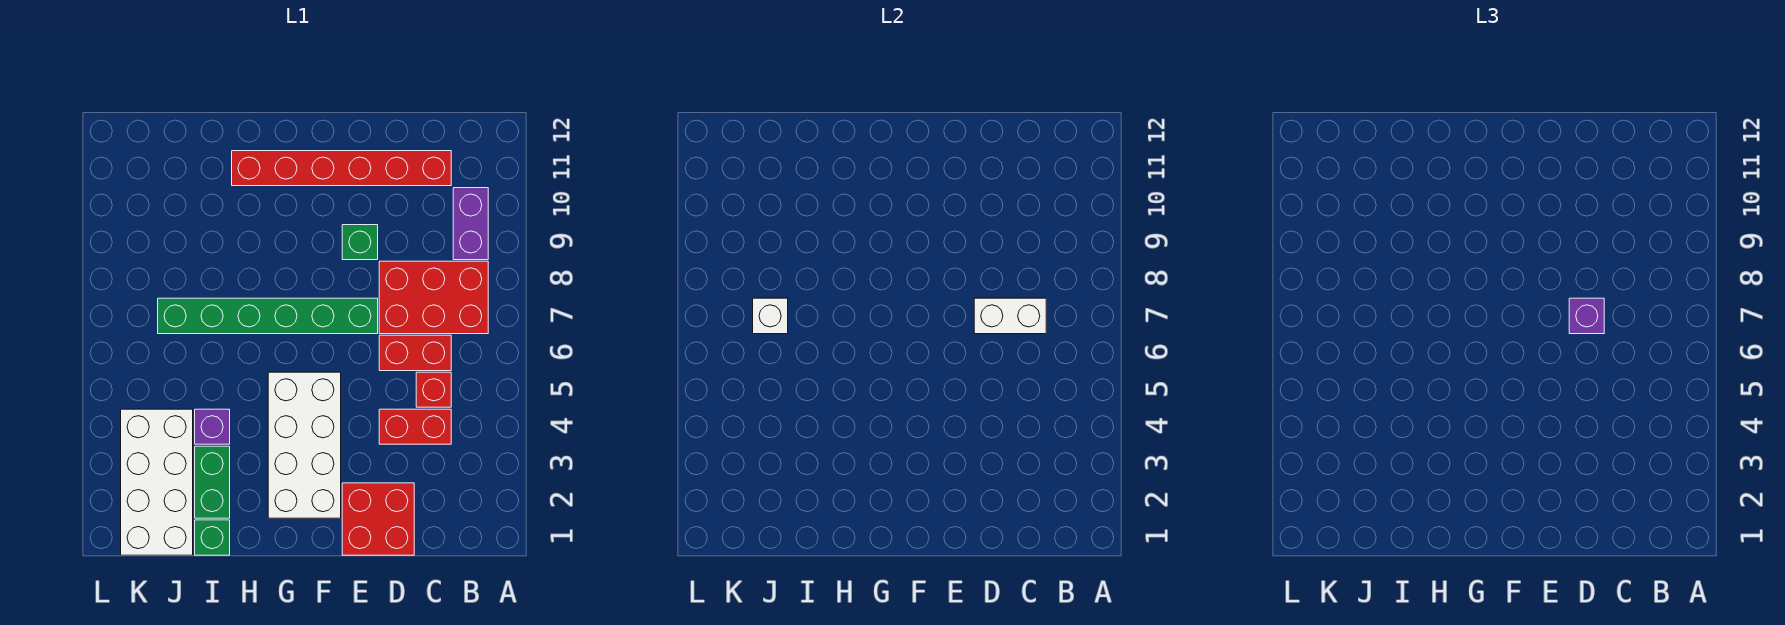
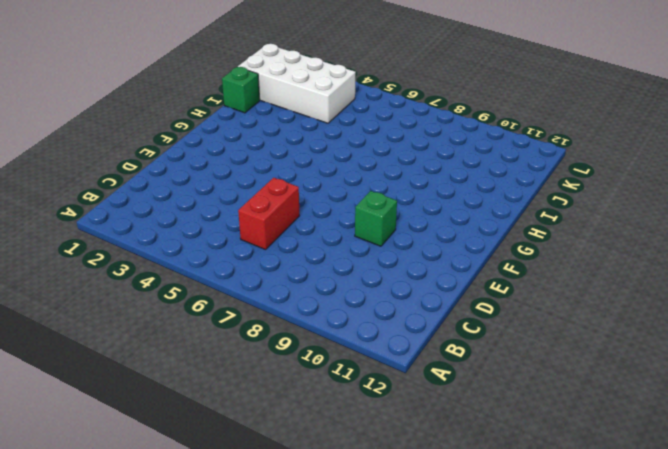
none -> red 2x3 brick [379,261,488,334]
none -> purple 1x2 brick [453,188,488,260]
none -> red 1x2 brick [379,409,451,444]

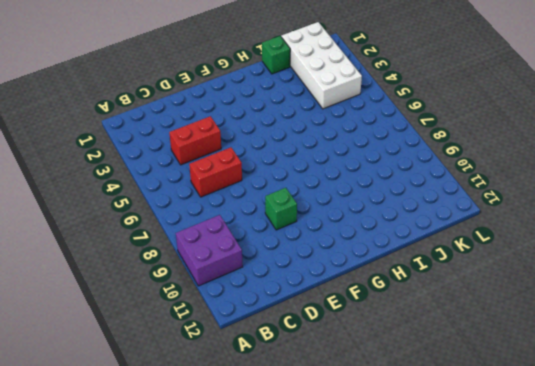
purple 2x2 brick [176,215,243,286] -> purple 1x2 brick [453,188,488,260]
none -> red 2x3 brick [379,261,488,334]
none -> red 1x1 brick [416,372,451,407]
none -> red 1x6 brick [232,151,451,186]

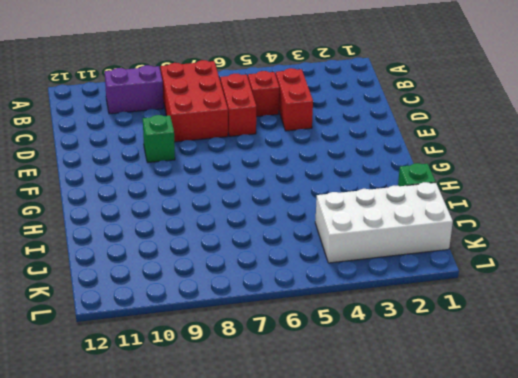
none -> red 1x6 brick [232,151,451,186]
none -> red 2x2 brick [342,483,414,555]
none -> green 1x6 brick [158,298,378,334]

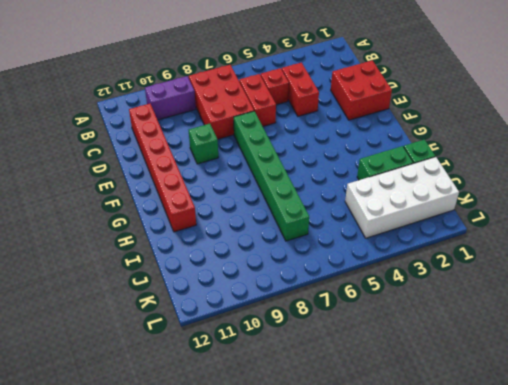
none -> white 2x4 brick [268,372,341,518]
none -> purple 1x1 brick [195,409,230,444]
none -> white 1x2 brick [974,298,1046,334]

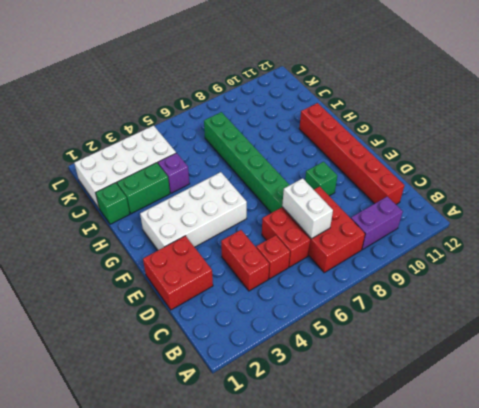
none -> white 1x1 brick [753,298,788,334]
none -> purple 1x1 brick [1569,298,1604,334]

